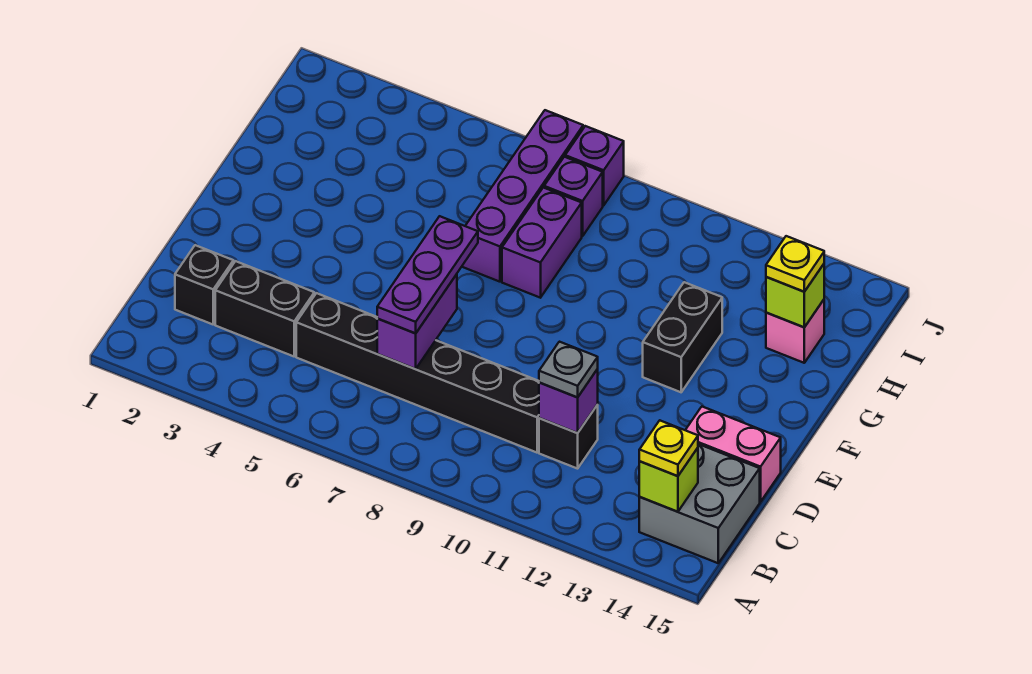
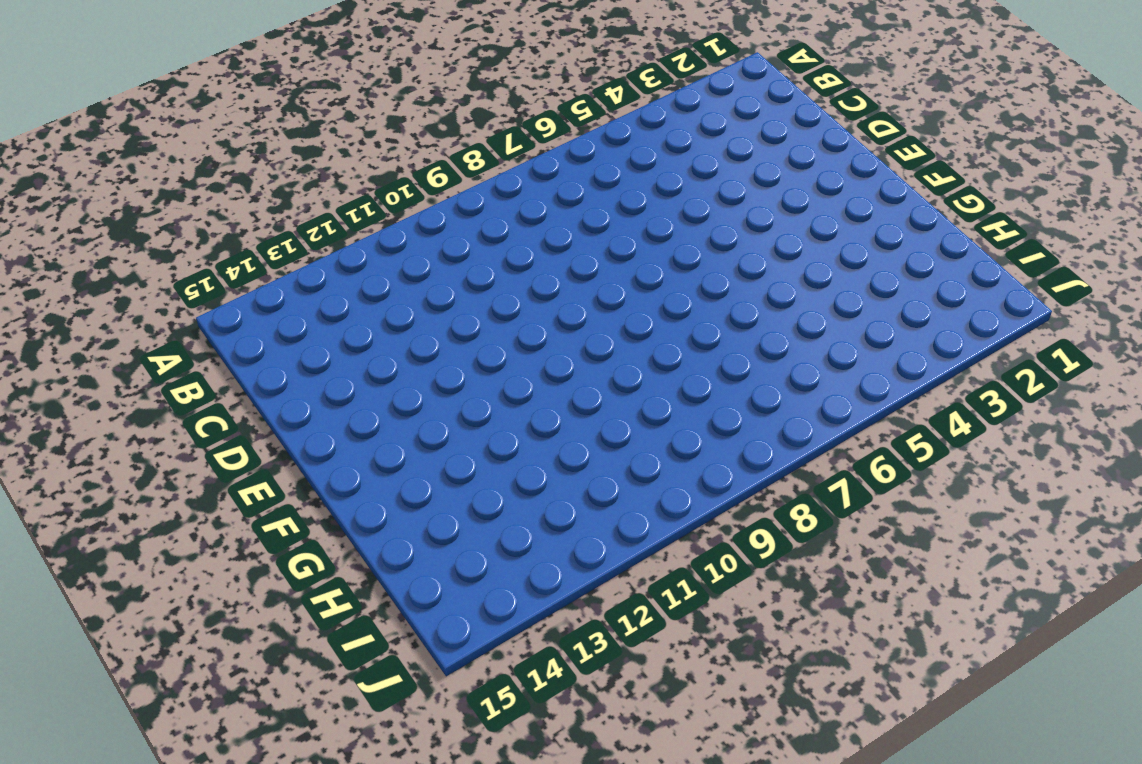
none -> grey 2x2 brick [639,444,760,563]
none -> black 1x1 brick [175,245,233,324]
none -> black 1x2 brick [215,261,314,356]

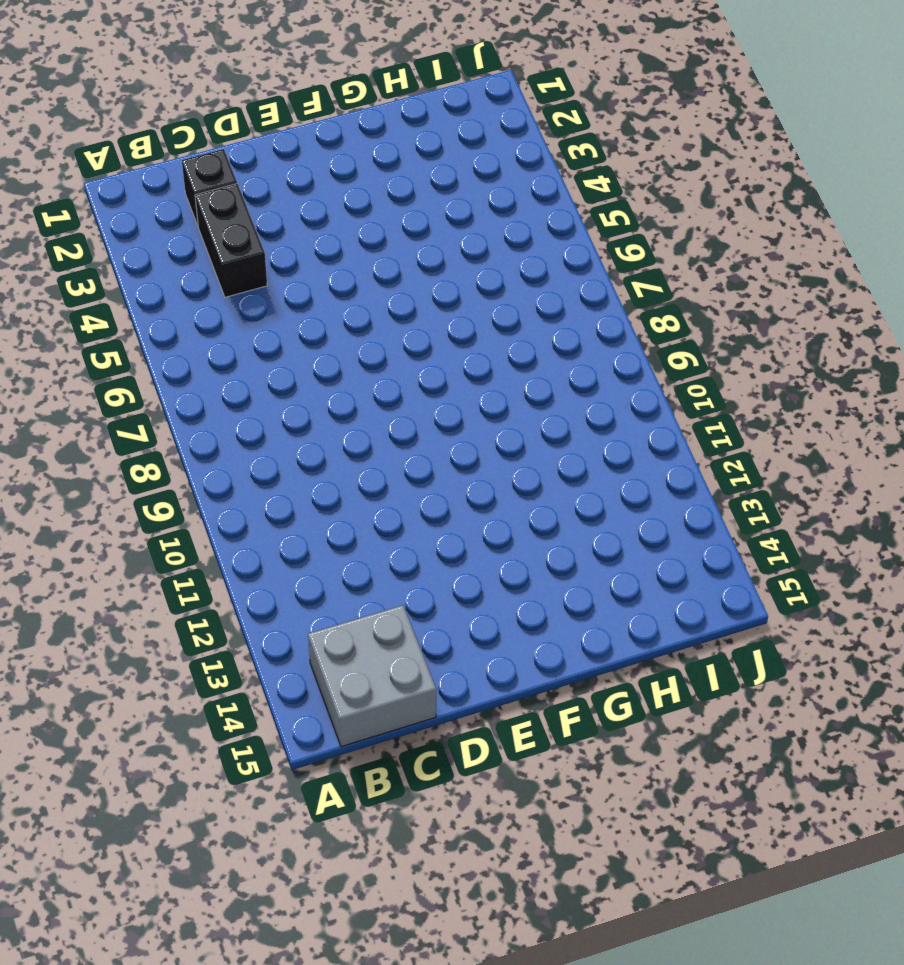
none -> black 1x6 brick [296,293,539,453]
none -> black 1x1 brick [539,405,598,469]
none -> pink 1x2 brick [686,407,781,502]

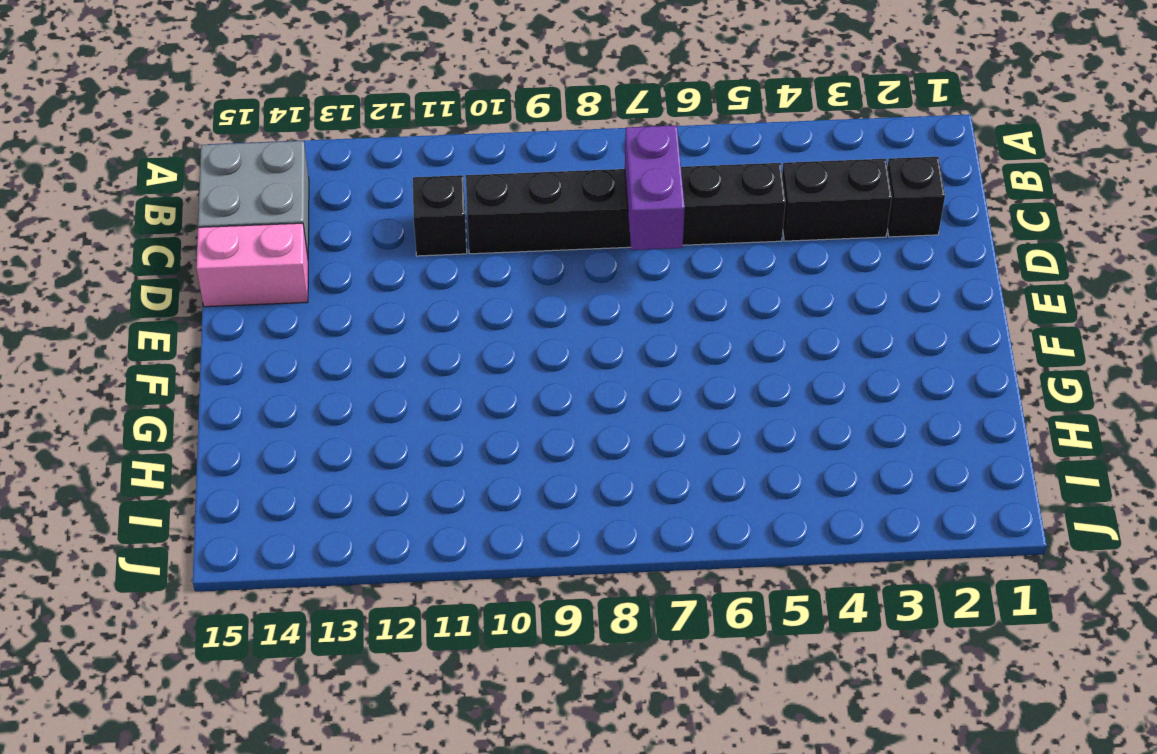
none -> black 1x2 brick [643,282,722,392]
none -> purple 1x4 brick [462,110,583,282]
none -> purple 1x2 brick [502,188,582,298]

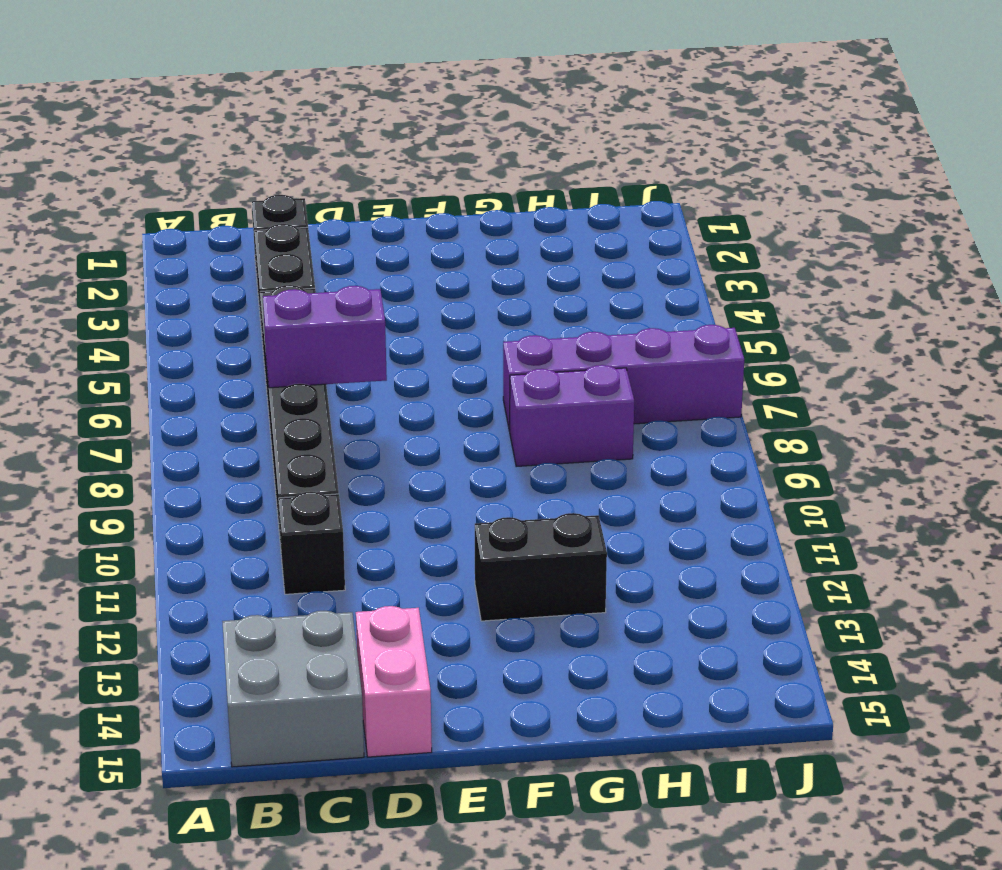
none -> pink 1x1 brick [766,300,824,363]
none -> purple 1x1 brick [544,157,603,236]
none -> purple 1x1 brick [565,126,624,205]

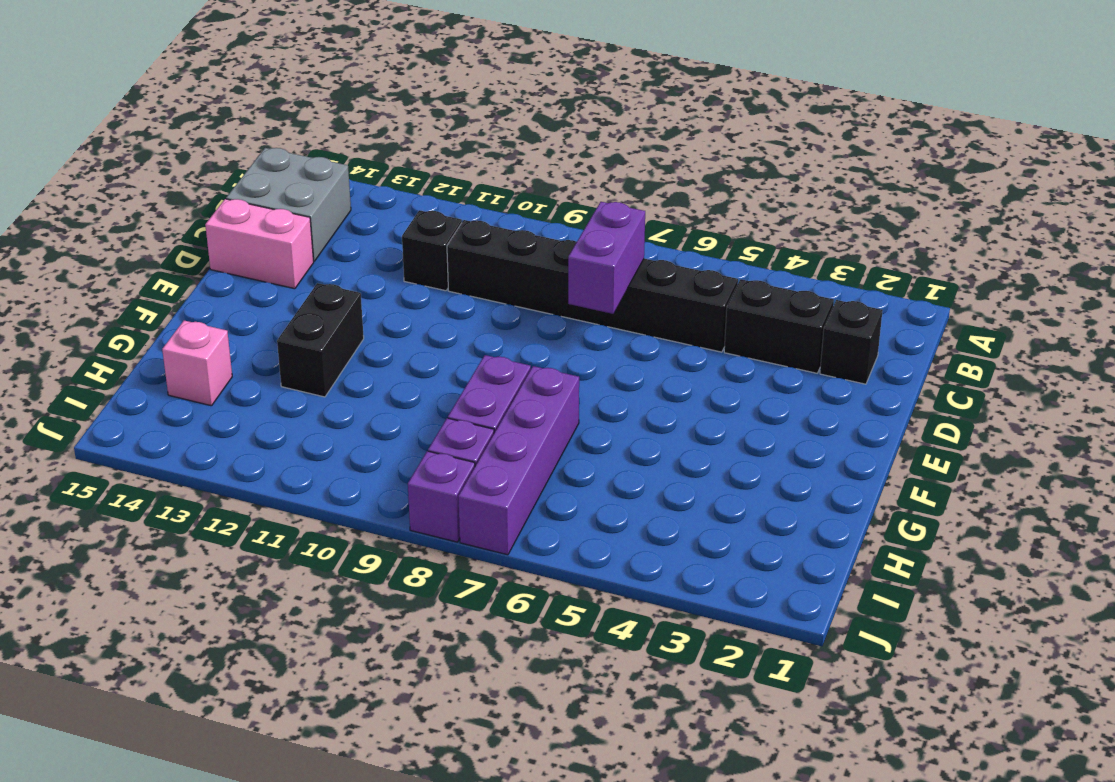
none -> lime 1x1 brick [639,448,698,512]
none -> purple 1x1 brick [539,369,598,433]
none -> lime 1x1 brick [766,264,824,327]

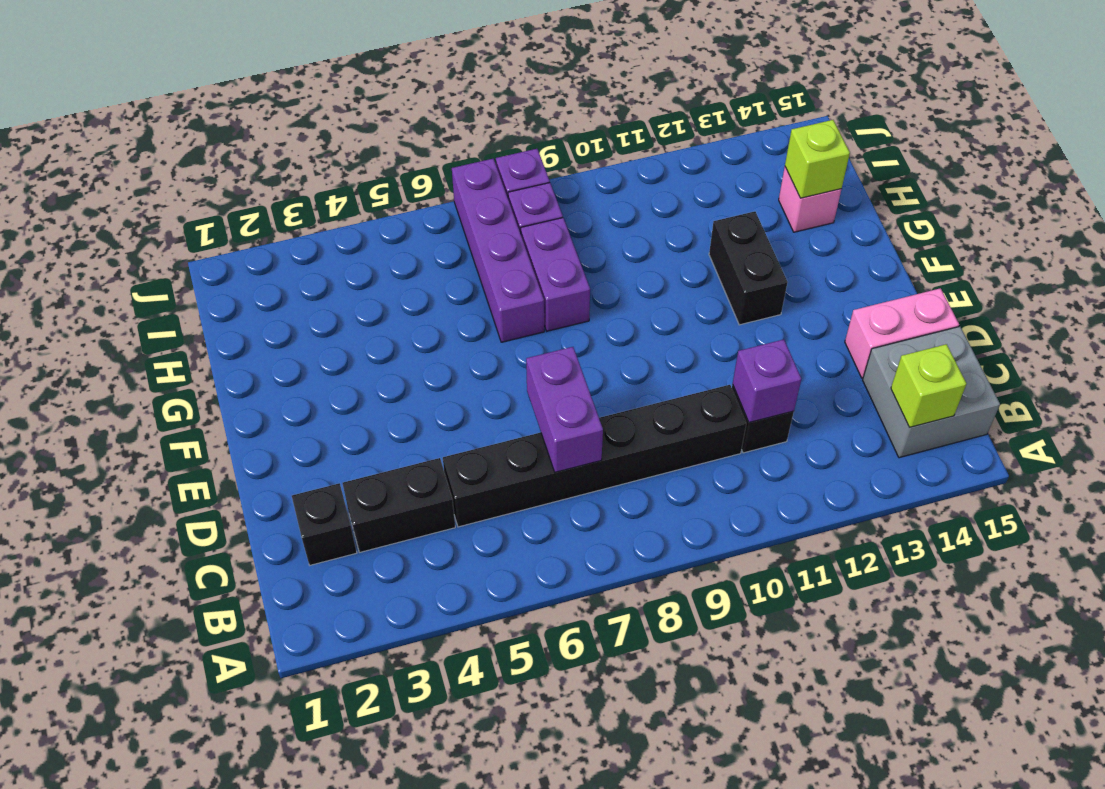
none -> yellow 1x1 plate [639,420,698,476]
none -> purple 1x3 plate [377,216,478,333]
none -> grey 1x1 plate [539,342,598,397]

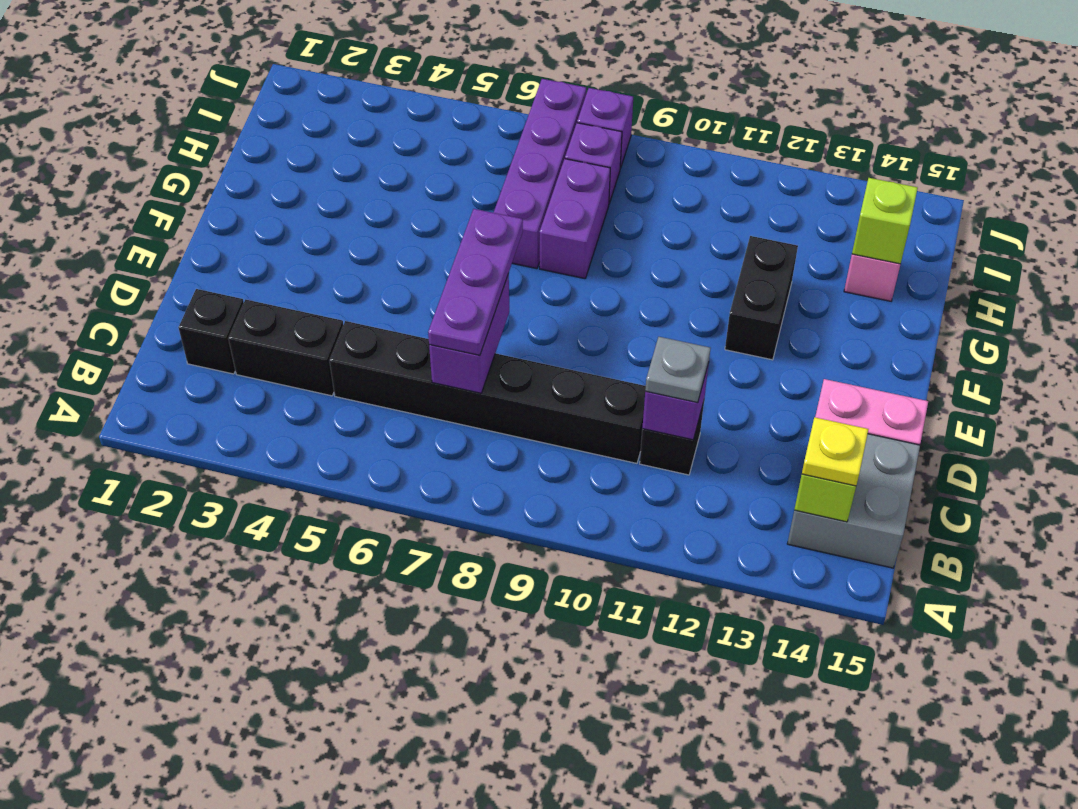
none -> yellow 1x1 plate [766,236,824,292]

